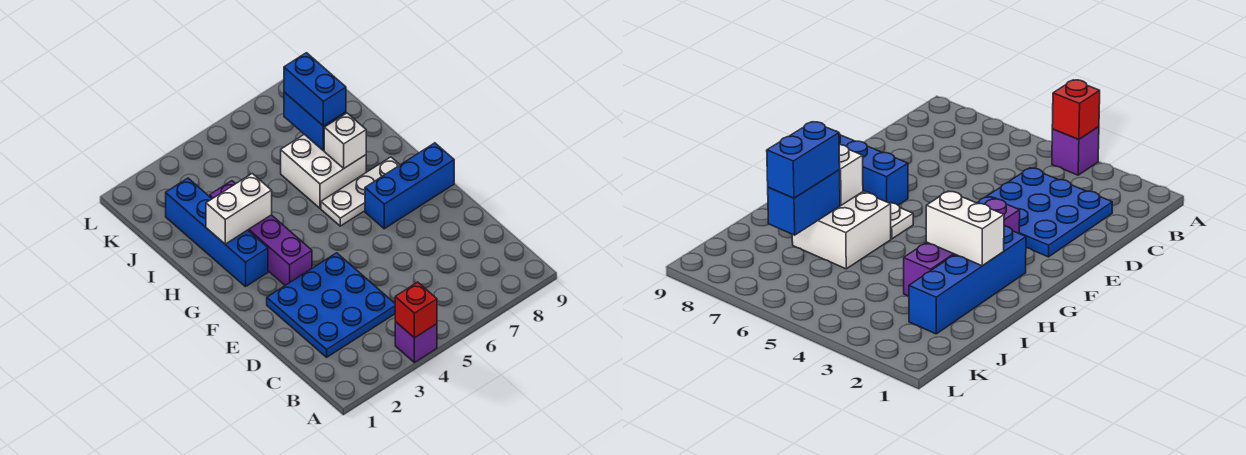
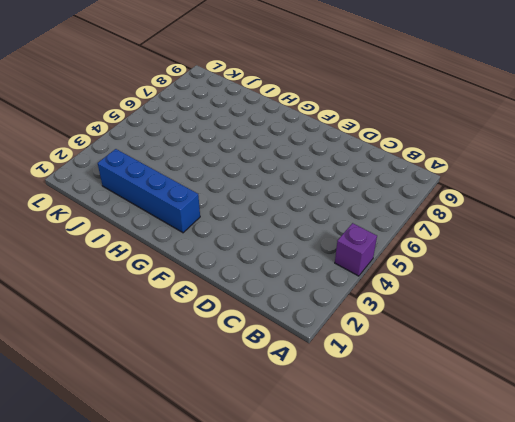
none -> blue 3x3 plate [267,253,395,357]
none -> purple 1x4 brick [209,181,312,285]
none -> blue 1x3 brick [365,143,454,229]

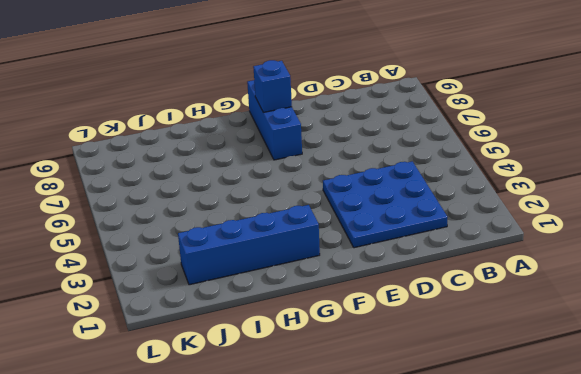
blue 1x1 brick [253,60,292,112] -> none
none -> purple 1x1 brick [395,322,437,363]
none -> purple 1x4 brick [209,181,312,285]
none -> white 1x3 plate [321,157,400,226]

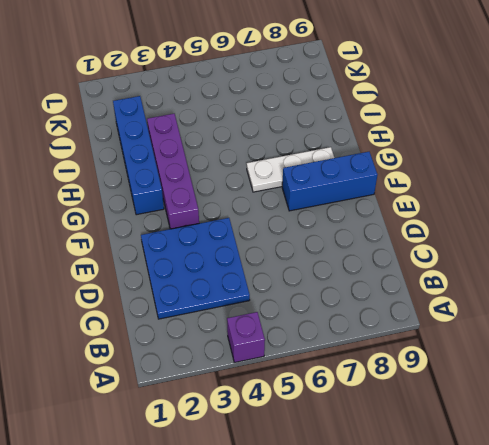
none -> white 2x2 brick [281,134,366,208]
none -> red 1x1 brick [395,282,437,338]
none -> white 1x2 brick [206,174,272,244]

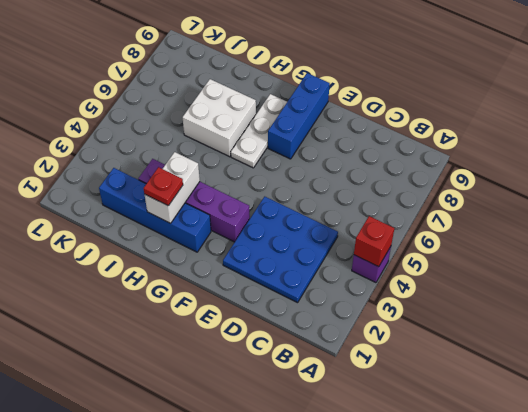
red 1x1 plate [143,167,183,206] -> none
none -> white 1x1 brick [324,113,366,168]
none -> blue 1x2 brick [284,92,346,151]
none -> blue 1x2 brick [284,53,346,126]

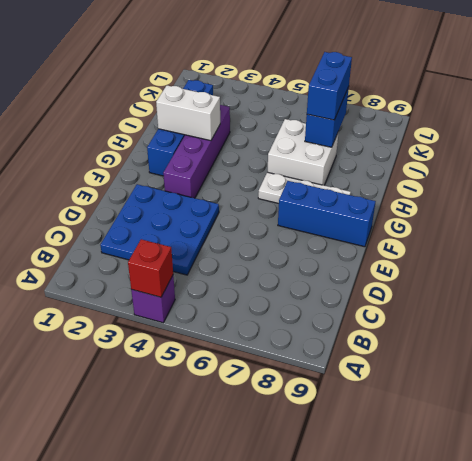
none -> white 1x1 brick [324,113,366,168]

